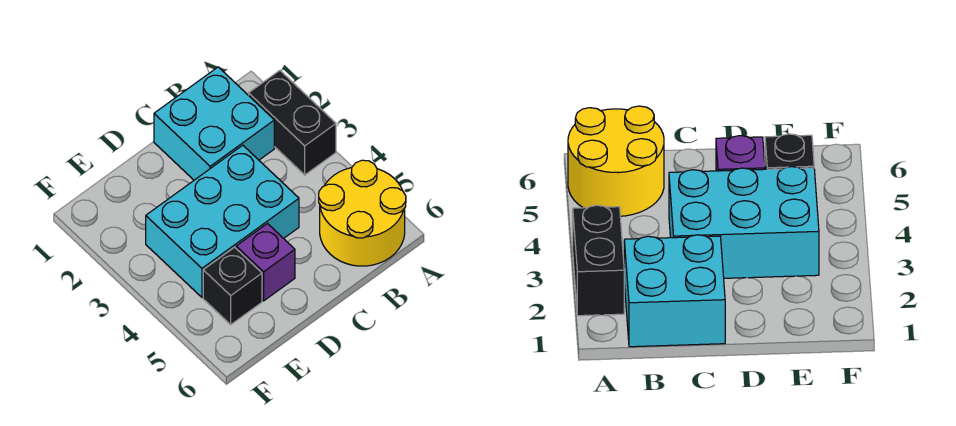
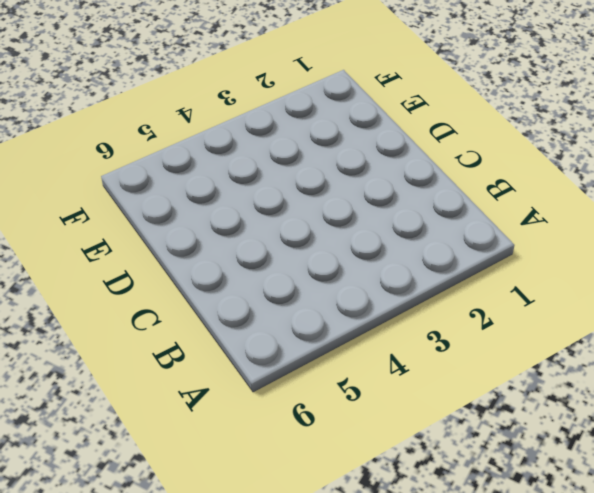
none -> black 1x2 brick [249,71,336,175]
none -> yellow 2x2 round brick [319,160,406,266]

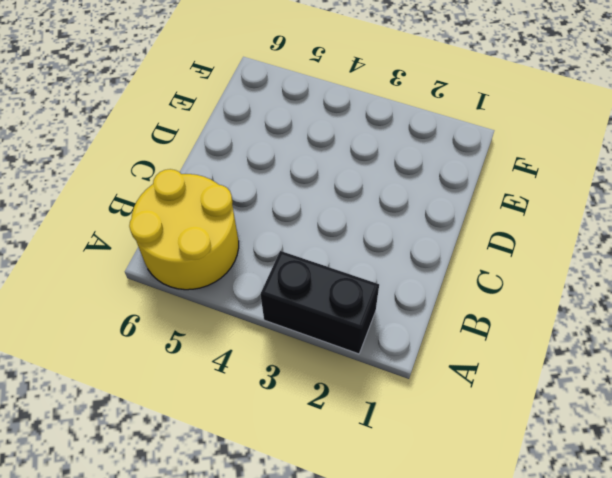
none -> cyan 2x2 brick [154,67,274,180]
none -> cyan 2x3 brick [146,145,299,297]

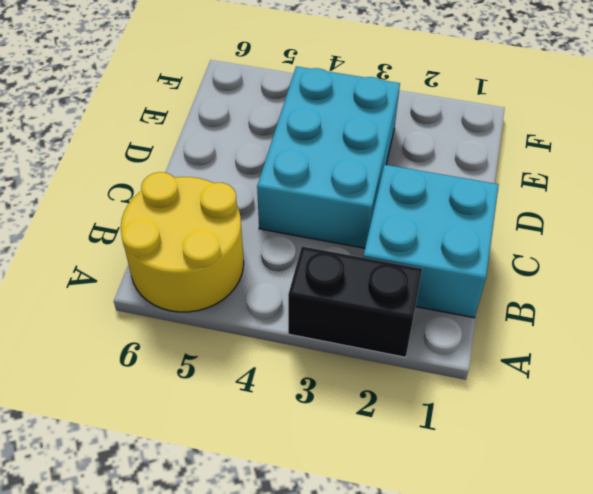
none -> purple 1x1 brick [236,224,295,301]
none -> black 1x1 brick [203,247,262,325]

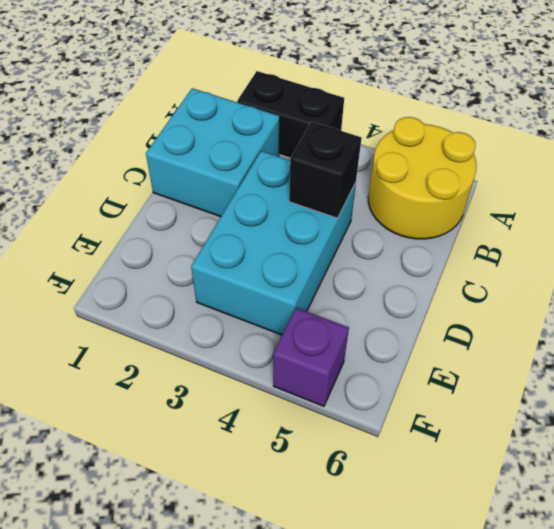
black 1x1 brick [289,122,361,218] -> black 1x1 brick moved to [203,247,262,325]
purple 1x1 brick [273,308,349,406] -> purple 1x1 brick moved to [236,224,295,301]

